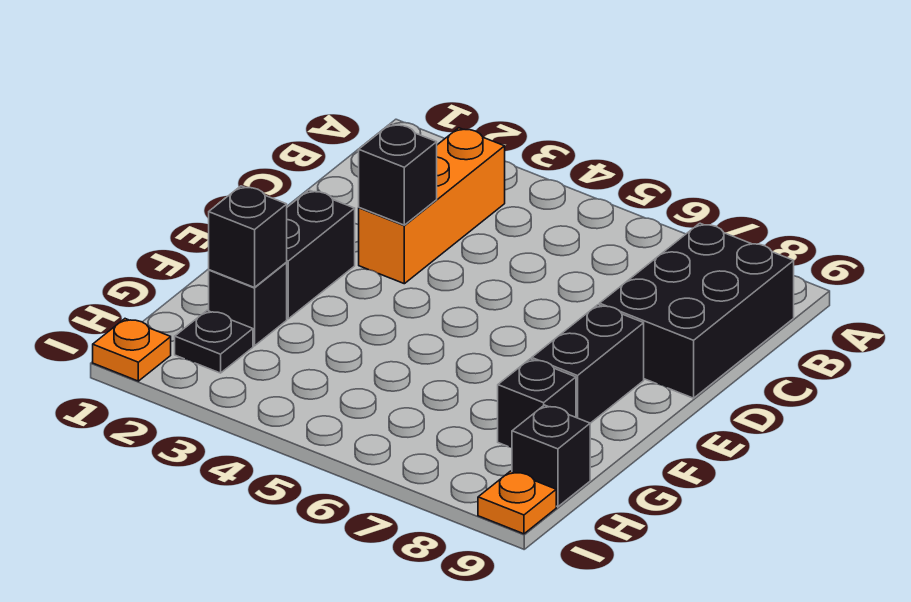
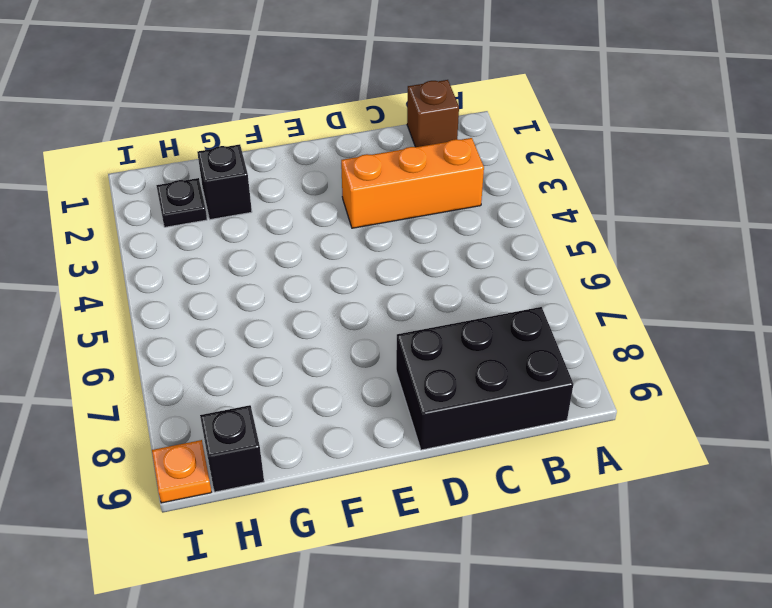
brown 1x1 brick [407,80,459,147] -> none
none -> black 1x2 brick [286,190,355,319]
none -> black 1x2 brick [532,305,644,423]
none -> black 1x1 brick [498,359,576,447]

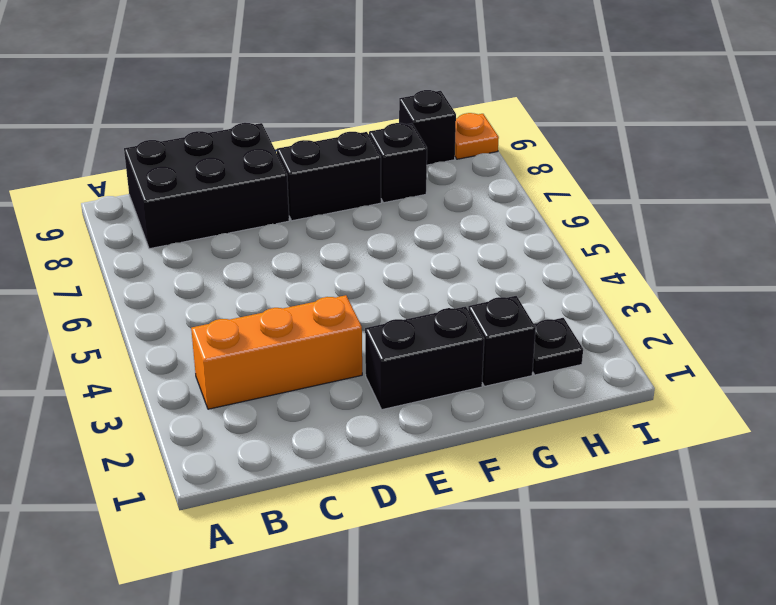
none -> orange 1x1 plate [93,319,171,381]
none -> black 1x1 brick [359,124,437,225]
none -> black 1x1 brick [209,186,287,288]

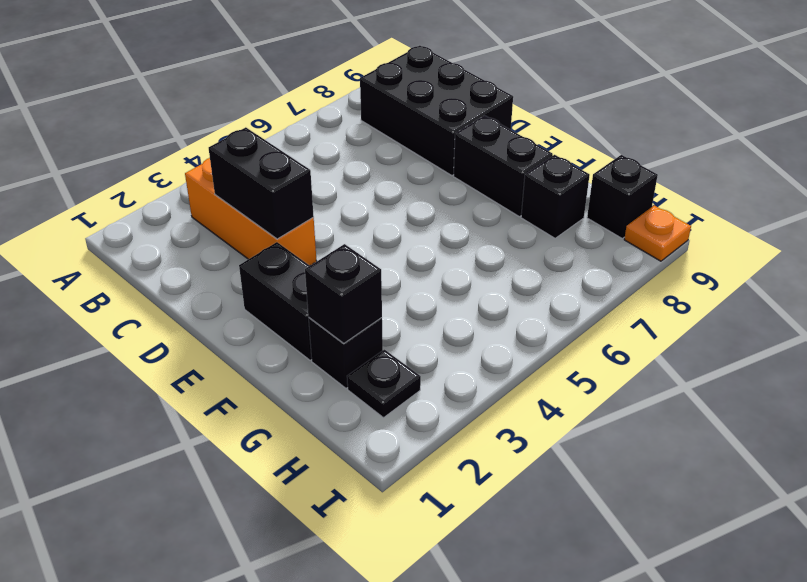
black 1x2 brick [209,127,314,239] -> black 1x1 brick [359,124,437,225]
none -> orange 1x1 plate [93,319,171,381]

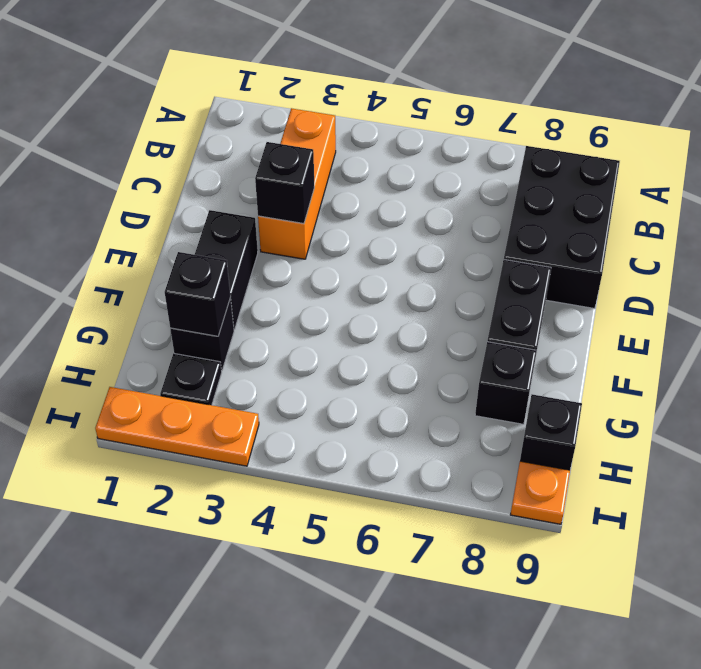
orange 1x3 plate [95,387,259,466] -> orange 1x1 plate [93,319,171,381]

